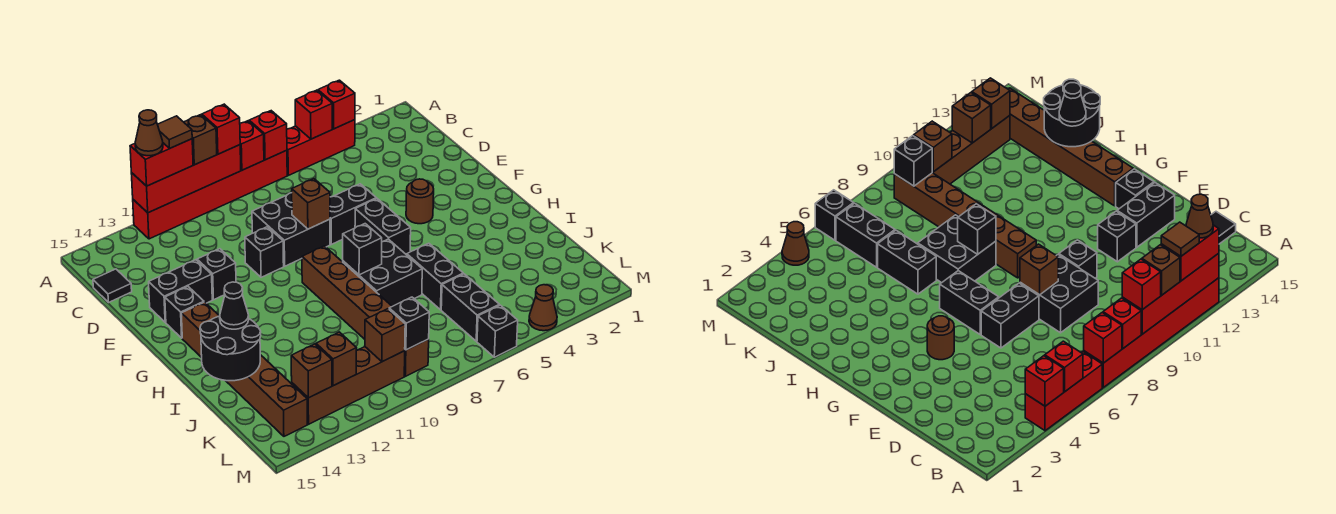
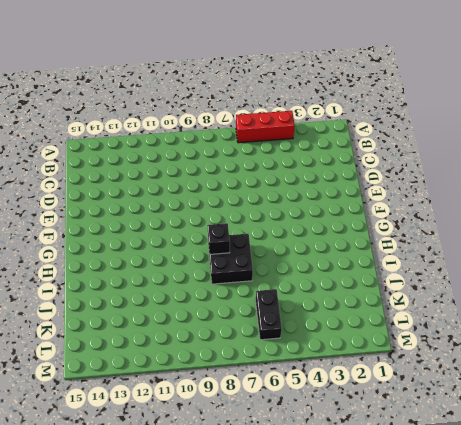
none -> red 1x6 brick [133,150,287,239]
none -> black 1x1 tile [93,269,132,302]
none -> black 2x2 brick [252,193,330,266]
none -> black 1x2 brick [330,184,376,244]

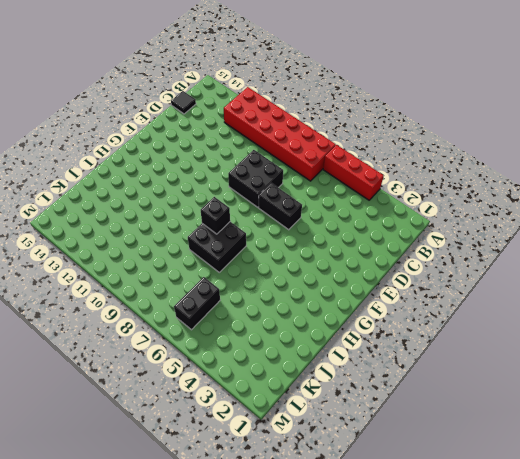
red 2x6 brick [224,87,336,181] -> red 1x6 brick [133,150,287,239]
none -> black 1x1 brick [245,227,284,277]
none -> black 1x1 brick [197,249,236,300]
none -> black 1x2 brick [149,260,212,322]
none -> brown 1x1 round brick [406,179,434,224]

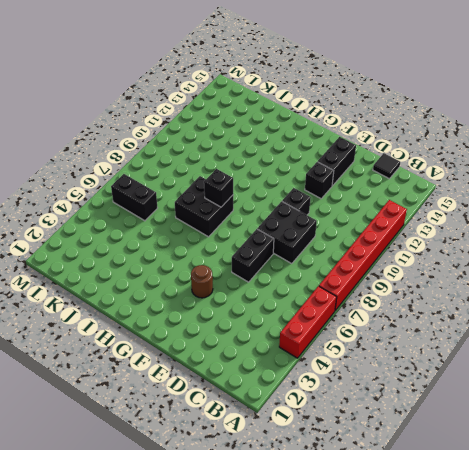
none -> black 1x2 brick [355,199,411,255]
none -> black 1x1 brick [165,287,204,338]
none -> brown 1x6 brick [302,246,429,376]
none -> brown 1x6 brick [181,302,307,436]

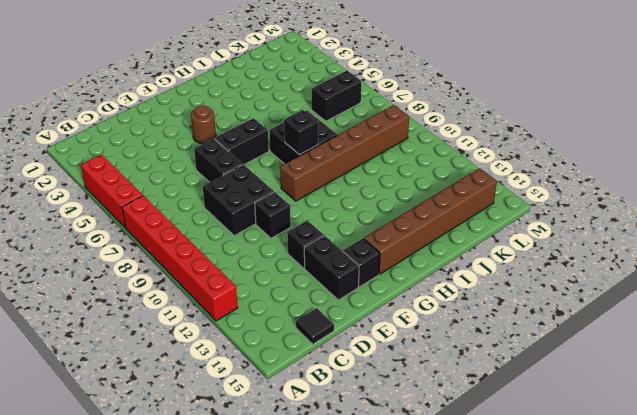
none -> black 1x2 brick [407,243,463,310]
none -> brown 1x4 brick [292,347,405,424]
none -> brown 1x1 cone [529,285,557,331]
none -> black 1x1 brick [477,305,518,357]

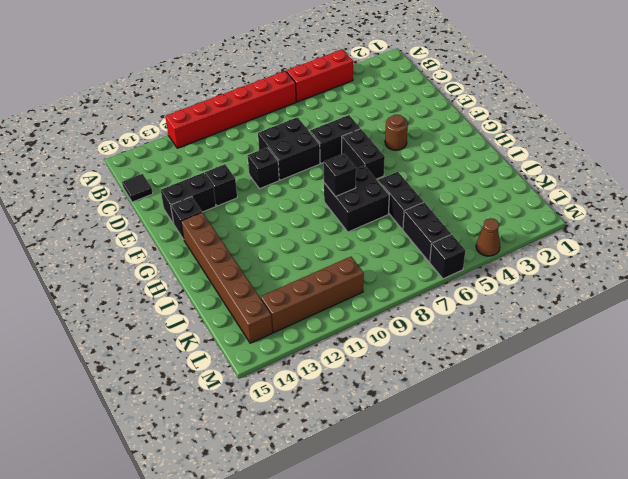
none -> brown 1x6 brick [302,246,429,376]
none -> red 1x1 brick [318,80,355,129]
none -> red 1x1 brick [295,90,332,139]
none -> red 1x1 brick [249,111,287,160]

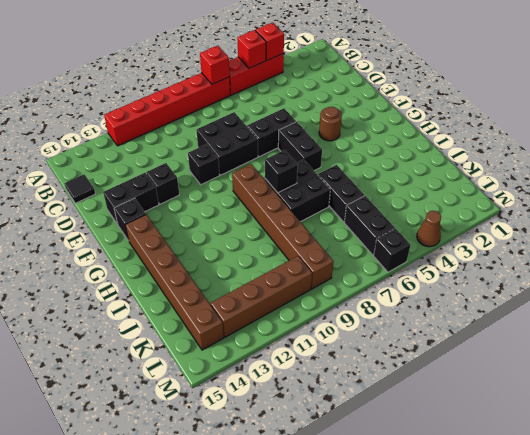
none -> red 1x1 brick [240,121,264,170]
none -> red 1x4 brick [131,145,241,213]
none -> brown 1x1 brick [292,179,330,229]
none -> black 2x2 round brick [200,316,261,381]

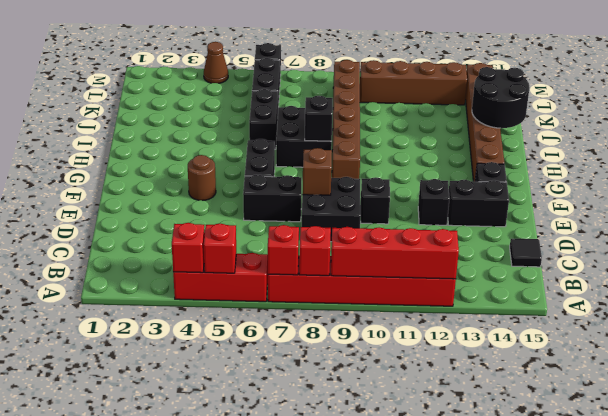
none -> black 1x1 brick [389,297,429,350]
none -> brown 1x1 brick [365,309,405,362]
none -> brown 1x1 brick [316,332,357,386]
none -> brown 1x1 brick [291,344,332,398]

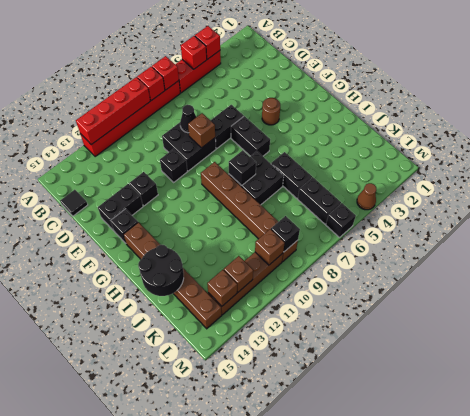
black 1x1 cone [180,105,196,133] -> black 1x1 cone moved to [220,282,249,329]
none -> red 1x1 brick [202,104,240,154]
none -> brown 1x1 brick [184,115,217,165]
none -> red 1x2 brick [130,139,193,186]
none -> brown 1x1 tile [157,116,192,148]

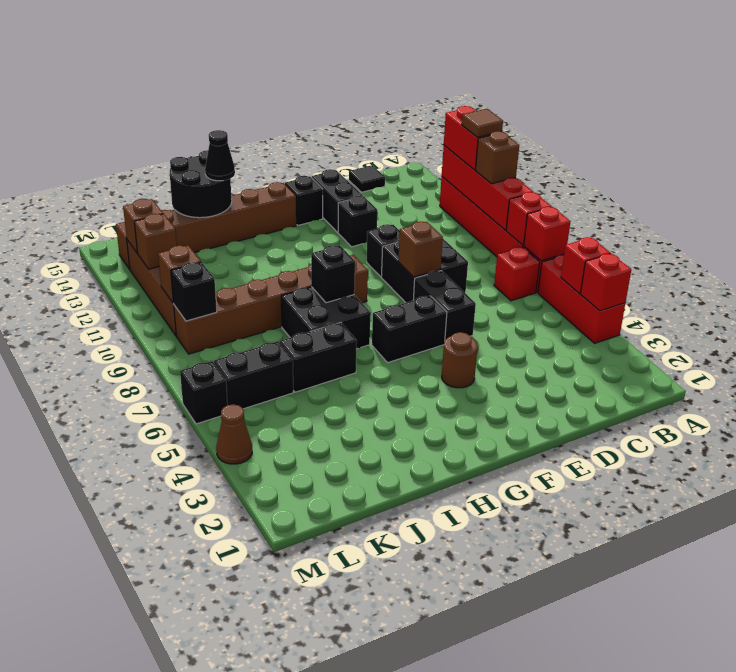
red 1x1 brick [494,247,540,301] -> red 1x1 brick moved to [202,104,240,154]
none -> brown 1x1 cone [135,110,163,156]

